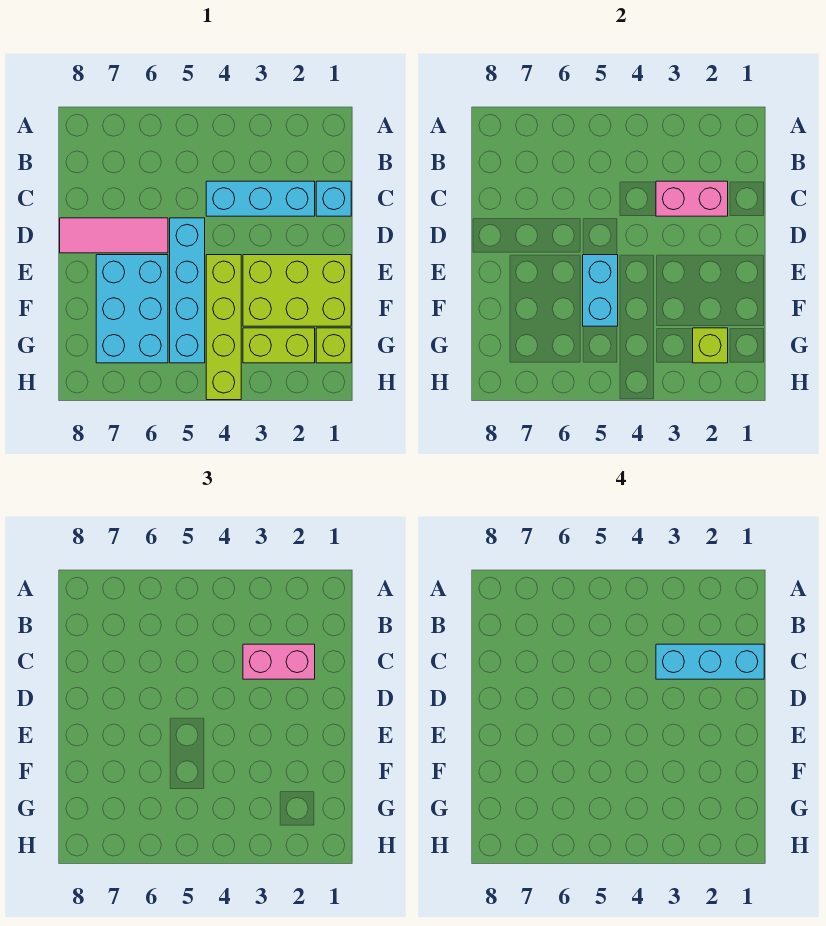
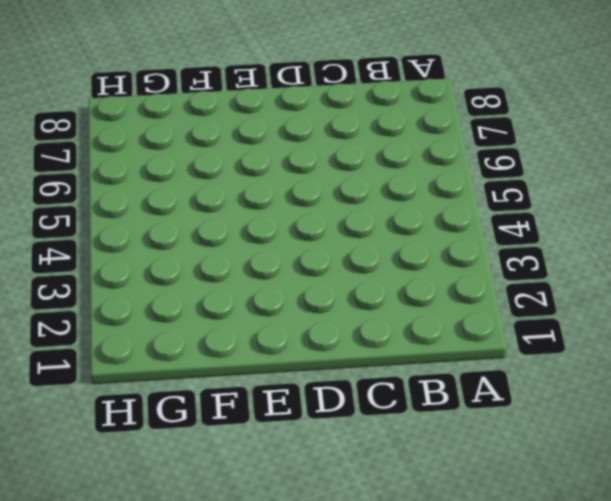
none -> cyan 1x1 brick [316,181,351,216]
none -> cyan 1x3 brick [206,181,315,216]
none -> cyan 1x4 brick [170,218,205,363]

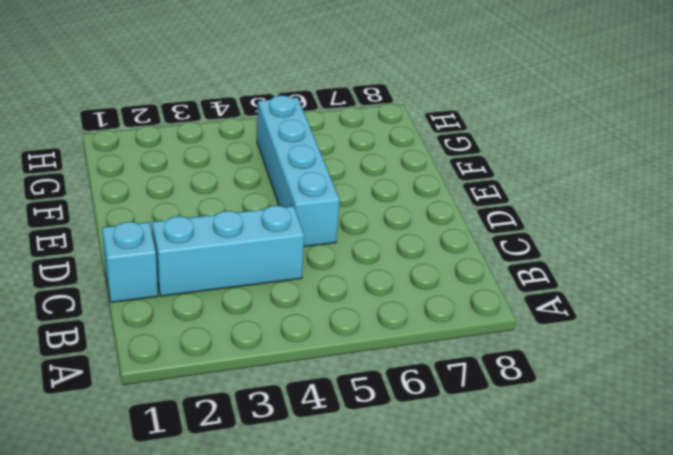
none -> pink 1x3 tile [60,218,168,253]
none -> lime 2x3 brick [243,255,351,326]
none -> lime 1x4 brick [206,255,241,400]

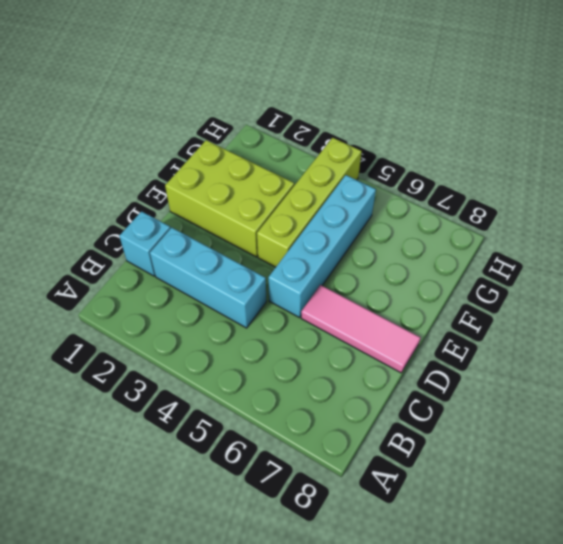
none -> cyan 2x3 brick [96,255,168,363]
none -> lime 1x1 brick [316,328,351,363]
none -> lime 1x2 brick [243,328,315,363]

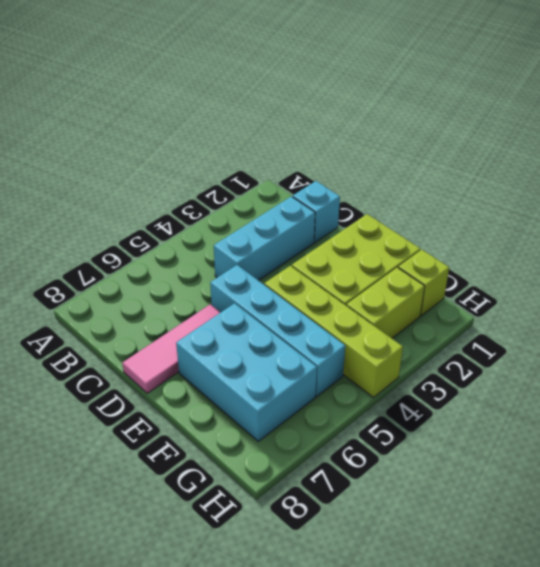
none -> pink 1x2 brick [656,181,728,216]
none -> cyan 1x2 brick [583,255,618,326]
none -> lime 1x1 brick [693,328,728,363]

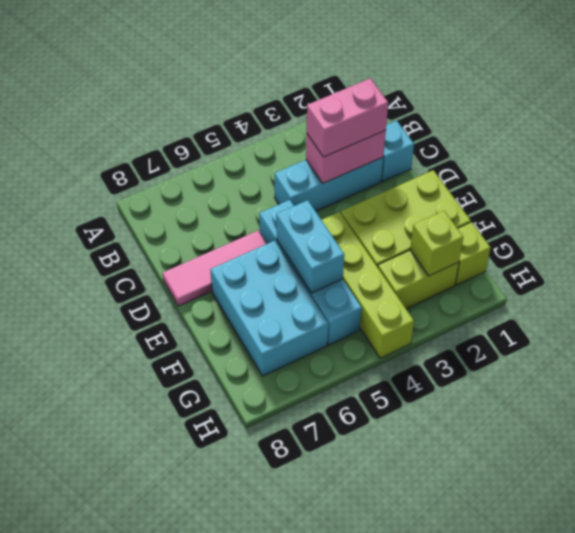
none -> cyan 1x3 brick [656,644,764,679]

